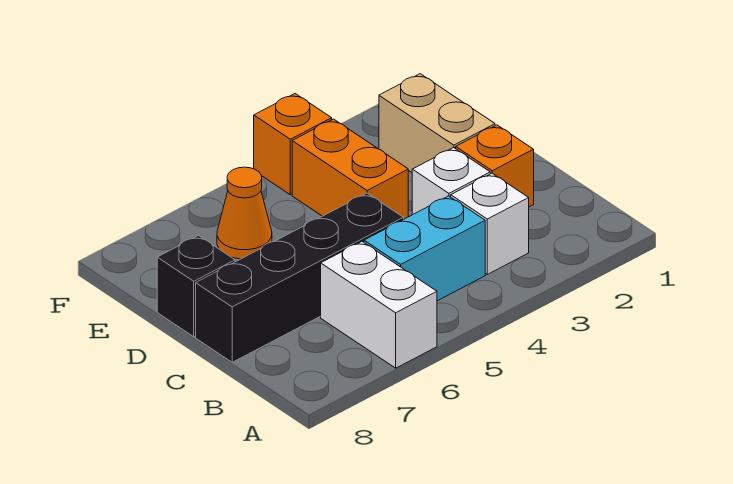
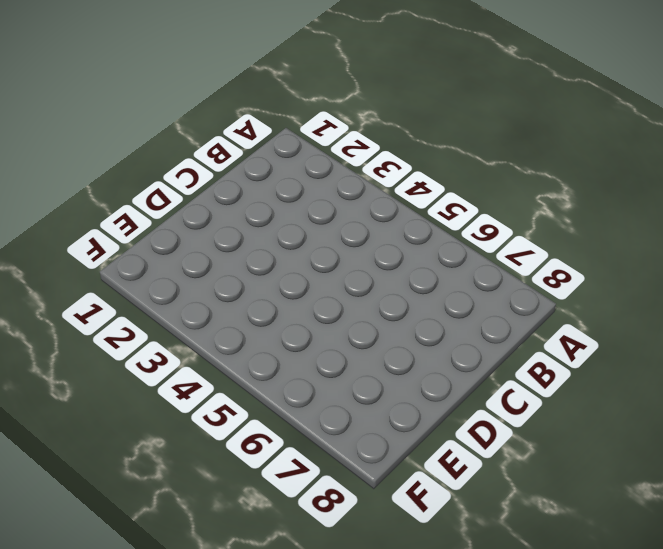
none -> white 1x2 brick [321,242,437,368]
none -> white 1x1 brick [451,173,529,274]

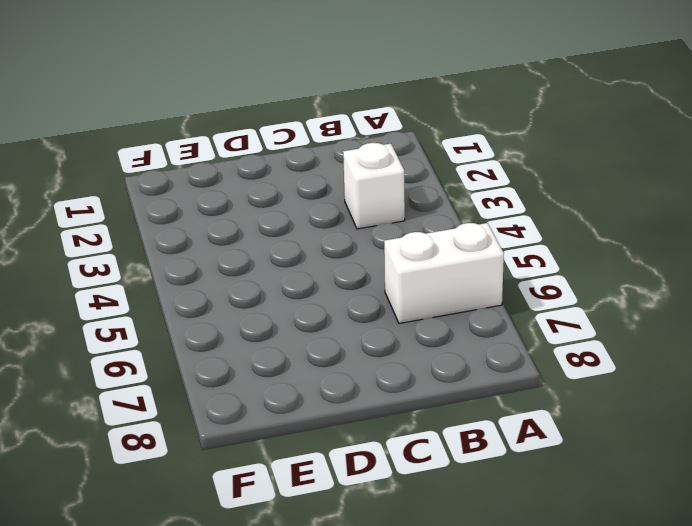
none -> cyan 1x2 brick [364,196,485,301]
none -> orange 1x1 brick [456,125,534,207]

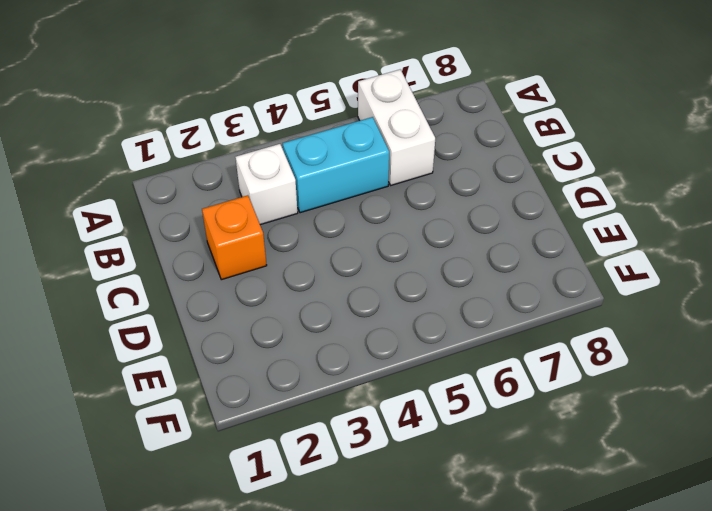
none -> white 1x1 brick [412,148,490,215]
none -> black 1x4 brick [196,193,404,362]

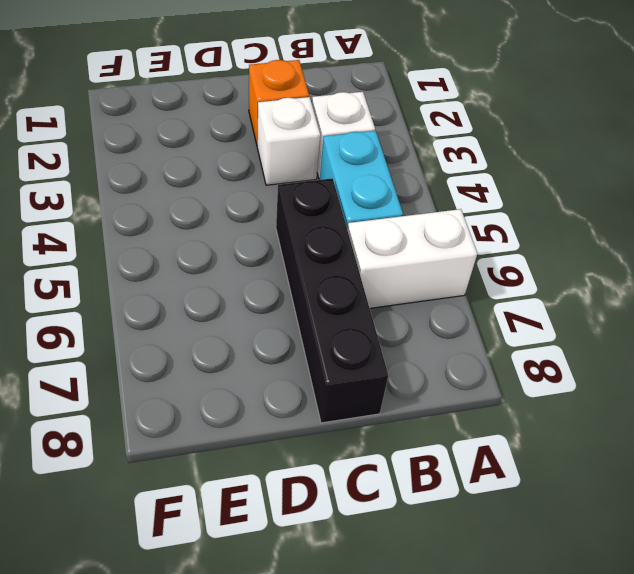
none -> tan 1x2 brick [379,74,495,172]
none -> orange 1x2 brick [292,119,408,219]

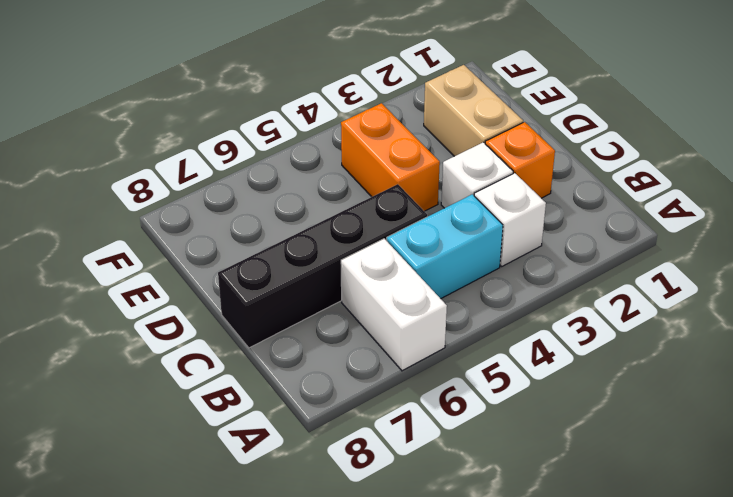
none -> black 1x1 brick [157,236,235,337]
none -> orange 1x1 cone [217,167,272,259]

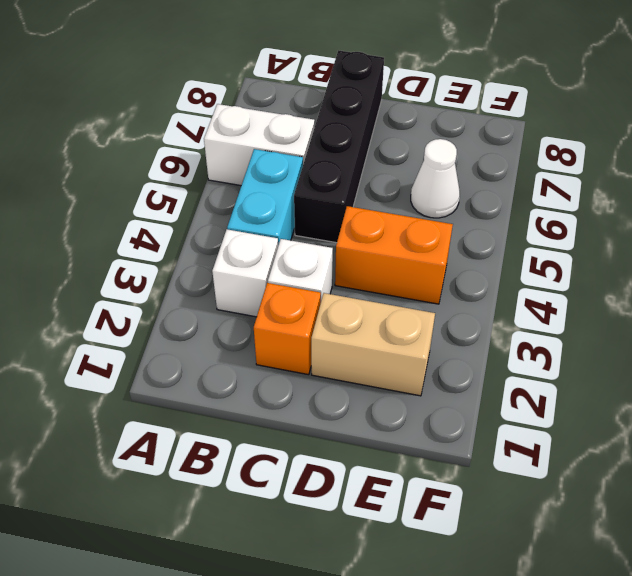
white 1x1 cone [411,139,460,218] -> orange 1x1 cone [217,167,272,259]
none -> black 1x1 brick [157,236,235,337]
none -> orange 1x1 brick [254,94,332,195]

